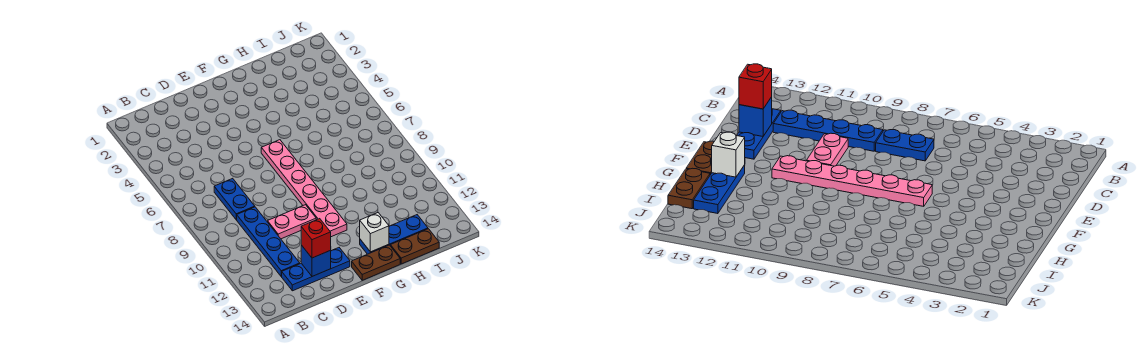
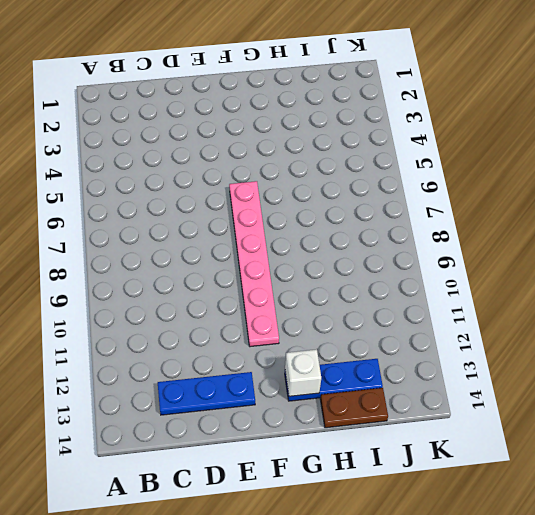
none -> blue 1x2 plate [214,178,255,219]
none -> blue 1x4 plate [236,207,300,276]

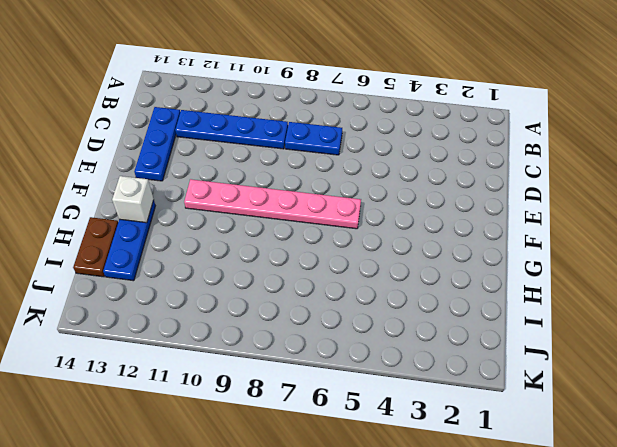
none -> pink 1x2 plate [267,205,316,239]
none -> brown 1x2 plate [352,245,400,280]

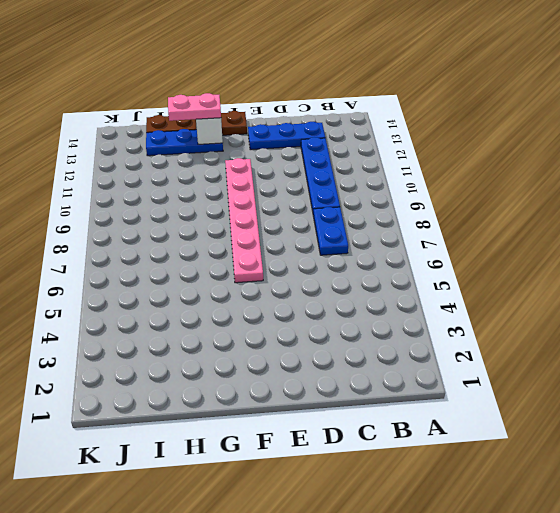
pink 1x2 plate [168,93,221,121] -> pink 1x2 plate moved to [267,205,316,239]
none -> blue 1x1 brick [301,245,331,276]
none -> red 1x1 brick [301,219,331,258]

